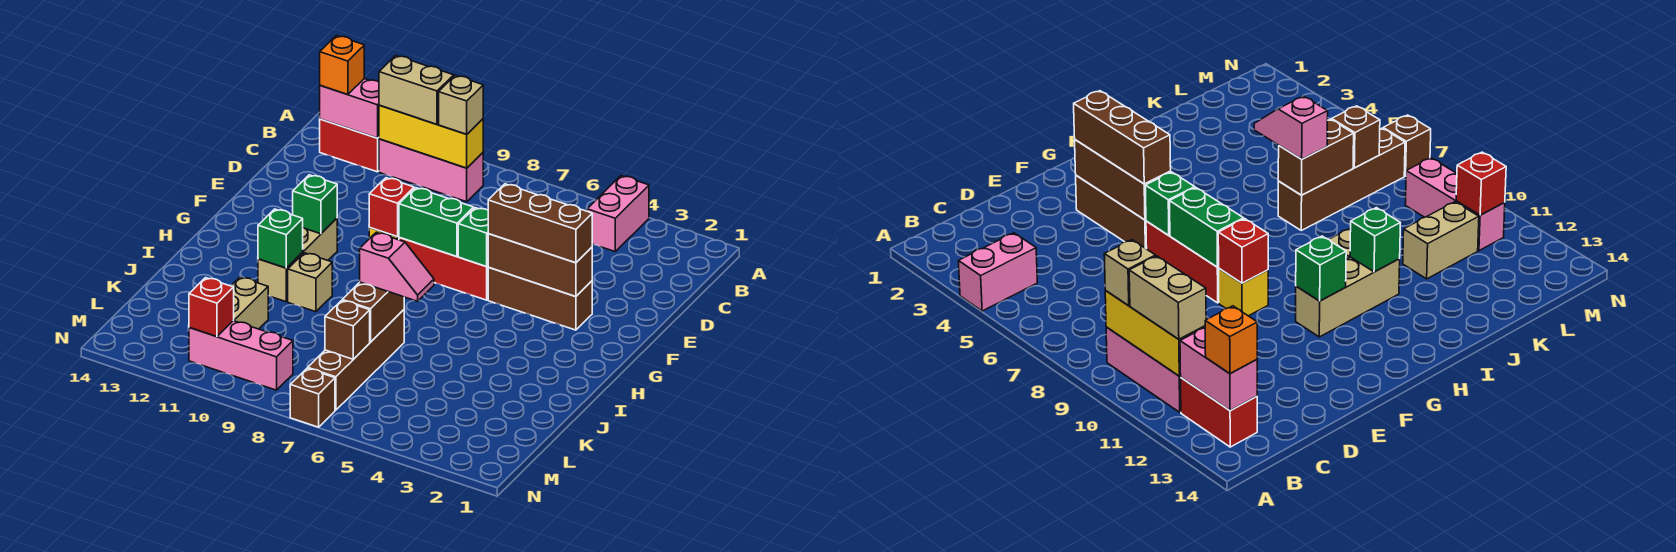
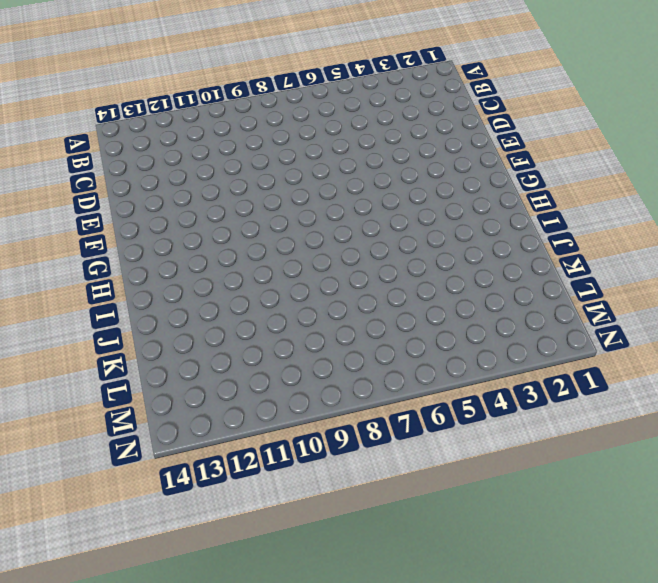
none -> pink 1x2 brick [587,176,649,251]
none -> pink 1x3 brick [379,139,483,202]
none -> red 1x2 brick [320,119,379,172]

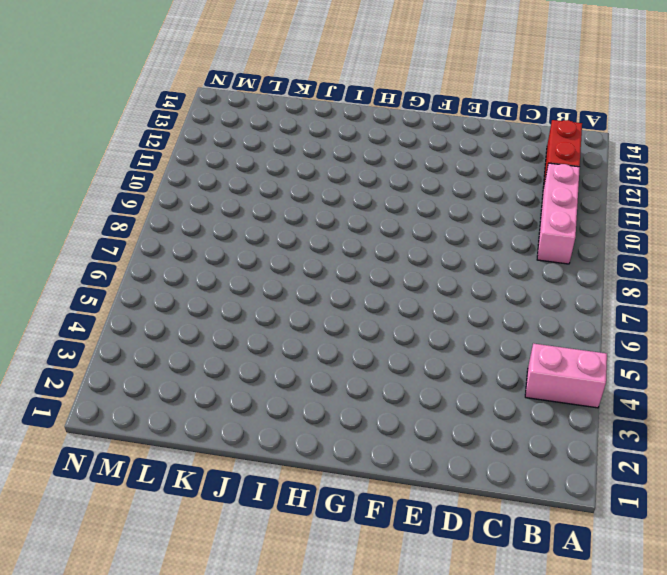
none -> brown 1x3 brick [488,268,592,330]
none -> red 1x3 brick [399,237,489,300]
none -> yellow 1x1 brick [1219,269,1268,316]

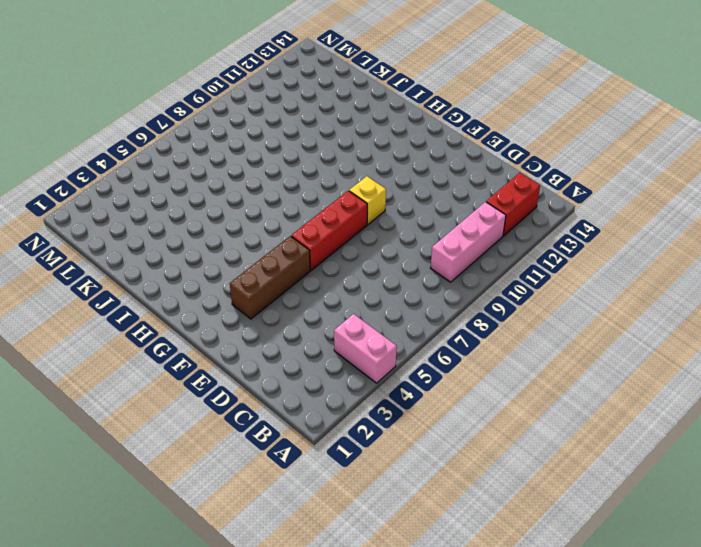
none -> tan 1x3 brick [258,218,337,302]
none -> tan 1x1 brick [288,253,332,312]
none -> brown 1x4 brick [308,310,404,410]

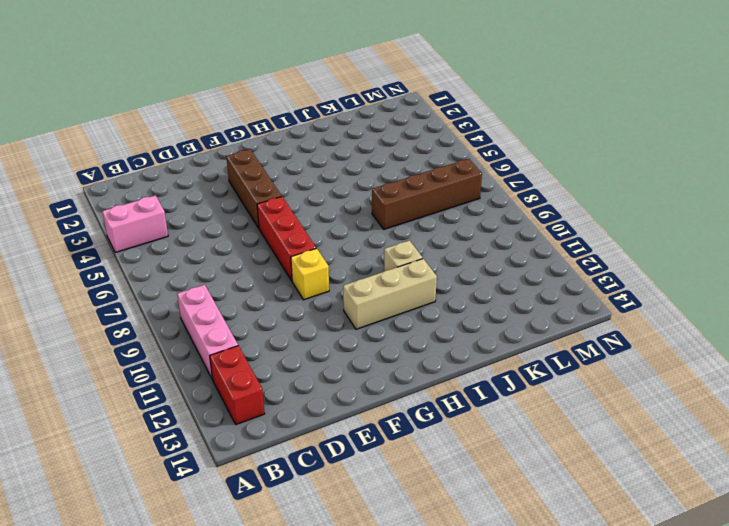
none -> tan 1x2 brick [231,277,268,329]
none -> pink 1x3 brick [189,321,293,390]
none -> brown 1x1 brick [290,368,335,427]

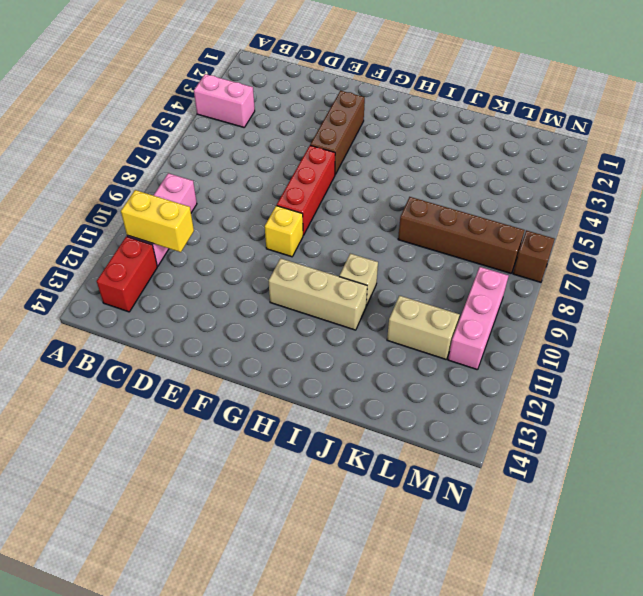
yellow 1x2 brick [121,190,194,252] -> yellow 1x3 brick [379,105,483,168]
none -> pink 1x2 brick [319,79,379,138]
none -> brown 1x3 brick [488,234,592,297]
none -> green 1x1 brick [458,208,488,267]

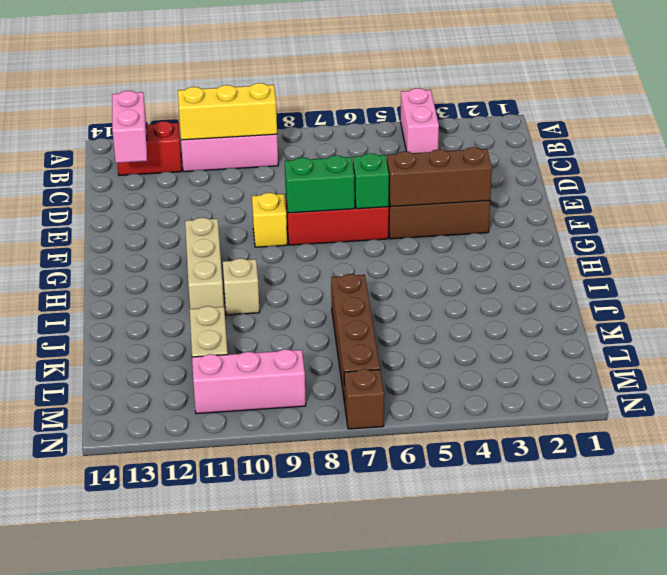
pink 1x2 brick [112,91,147,163] -> pink 1x2 brick turned to [319,79,379,138]
none -> red 1x1 brick [369,178,414,237]
none -> green 1x1 brick [293,175,337,234]
none -> green 1x1 brick [258,209,303,268]

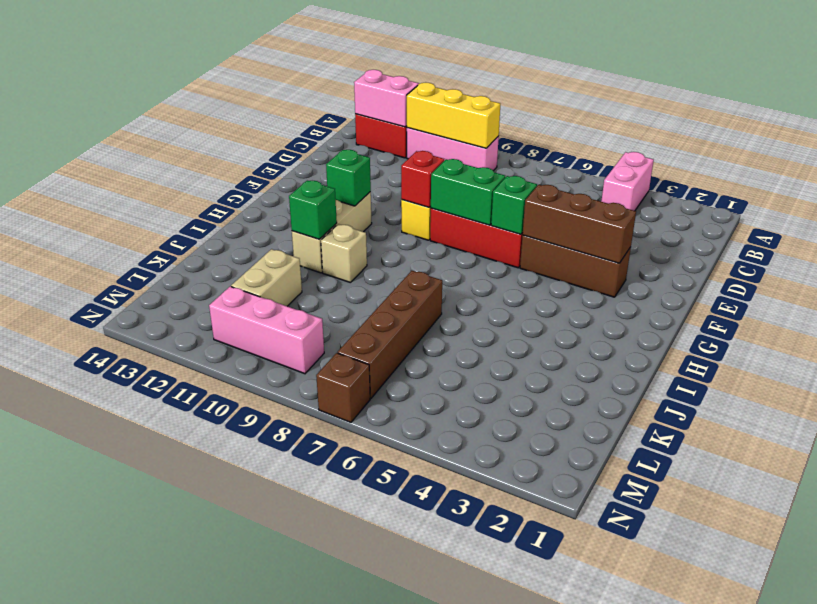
none -> brown 1x2 brick [342,282,404,342]
none -> brown 1x1 brick [325,300,370,359]
none -> red 1x1 brick [189,278,234,337]

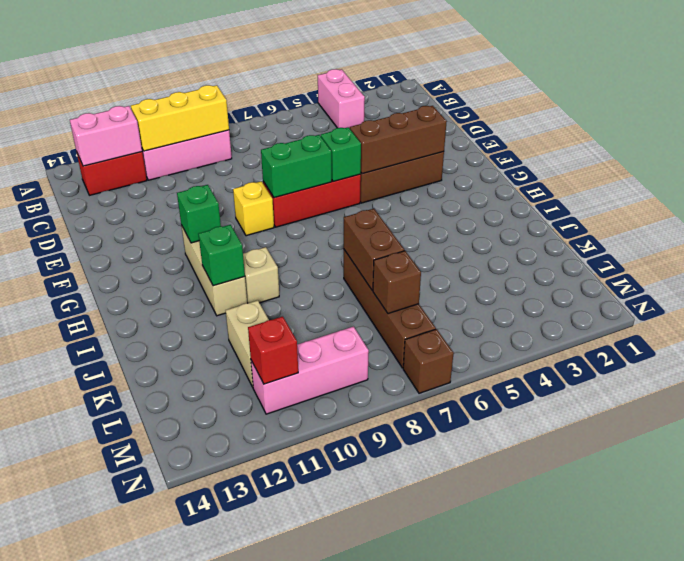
none -> red 1x1 brick [369,178,414,237]
none -> tan 1x1 brick [439,75,483,134]
none -> tan 1x2 brick [379,55,454,124]

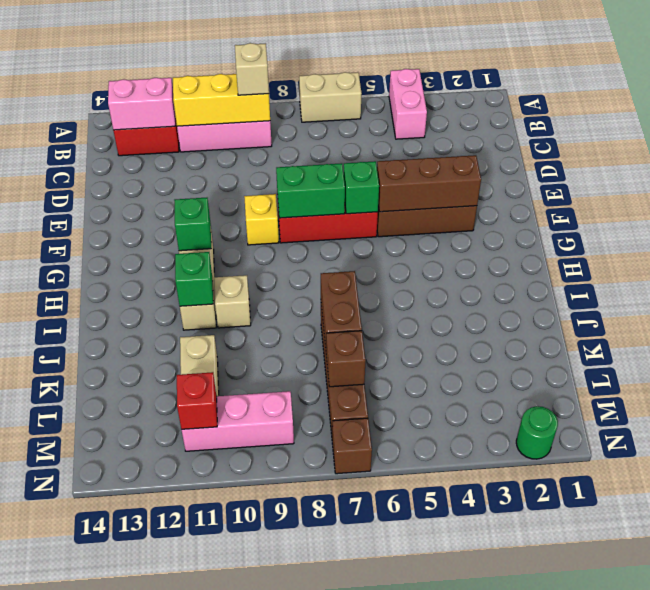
tan 1x2 brick [299,72,362,122] -> tan 1x2 brick moved to [379,55,454,124]
green 1x1 round brick [516,406,558,459] -> none
none -> red 1x1 brick [369,178,414,237]
none -> orange 1x1 brick [320,36,364,95]
none -> brown 1x3 brick [488,184,592,263]

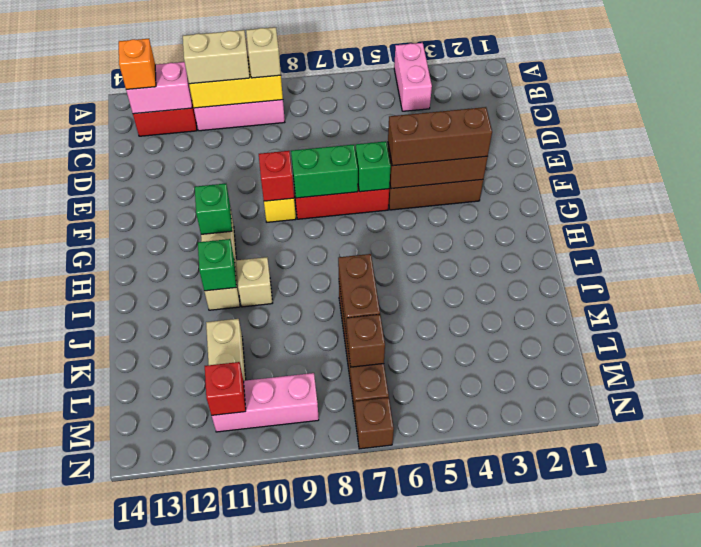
none -> pink 1x2 slope [360,232,434,301]

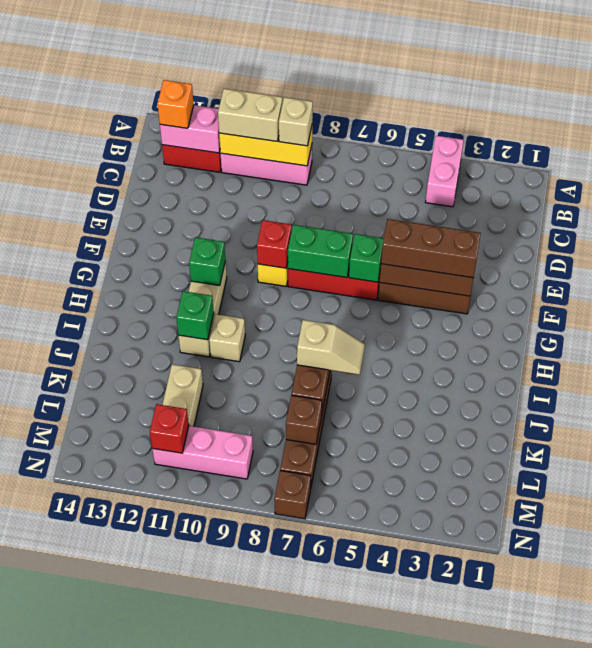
tan 1x2 slope [297,320,365,375] -> pink 1x2 slope [360,232,434,301]

